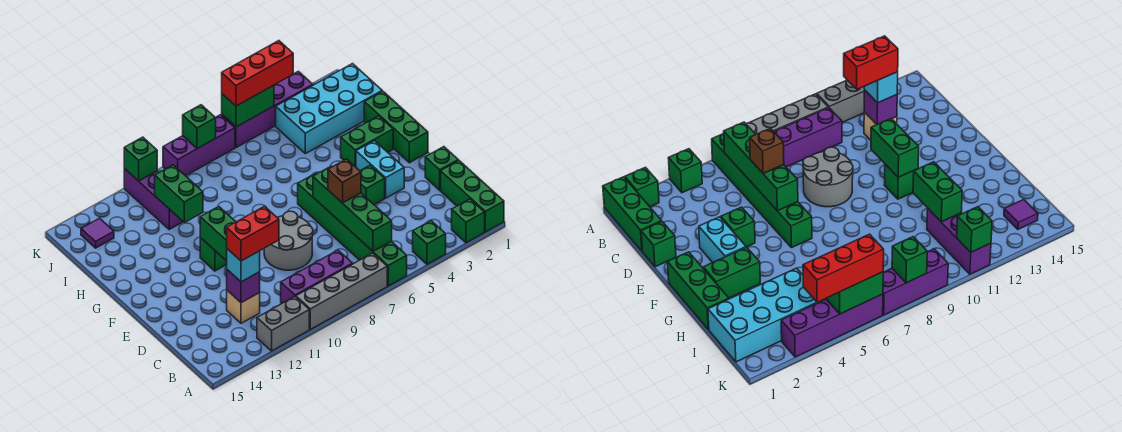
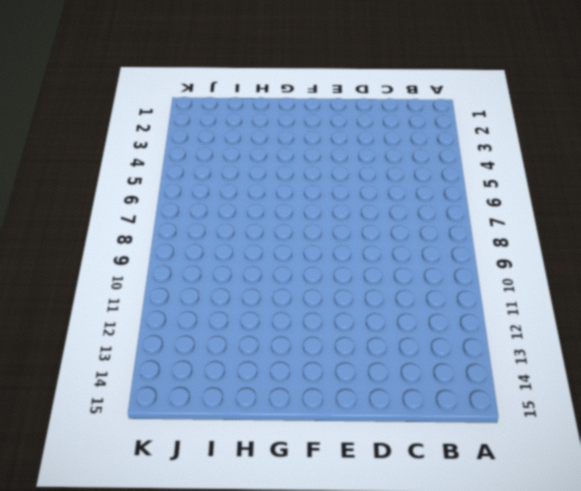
none -> green 1x3 brick [441,160,504,232]
none -> green 1x1 brick [452,199,485,243]
none -> green 1x1 brick [413,221,446,264]
none -> green 1x6 brick [298,173,407,286]

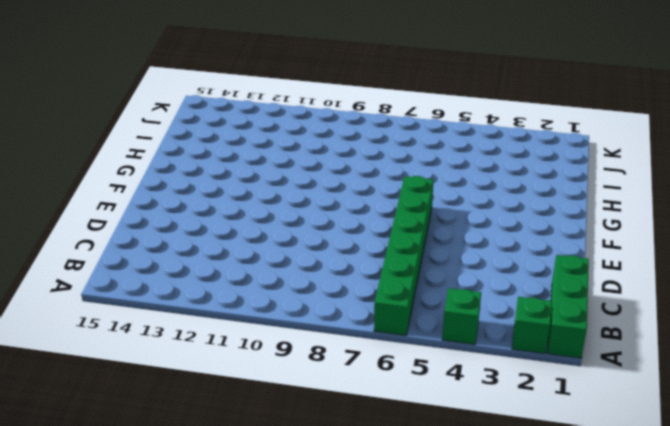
none -> grey 1x4 brick [296,253,387,329]
none -> grey 1x2 brick [257,297,309,351]
none -> purple 1x3 brick [281,250,353,303]
none -> tan 1x1 brick [227,290,260,323]

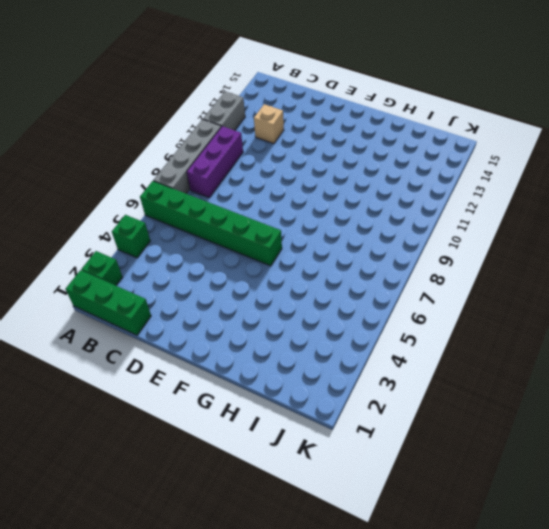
none -> green 1x1 brick [425,147,458,190]
none -> grey 2x2 round brick [264,211,313,270]
none -> cyan 1x2 brick [356,141,404,198]
none -> green 1x1 brick [360,165,385,205]

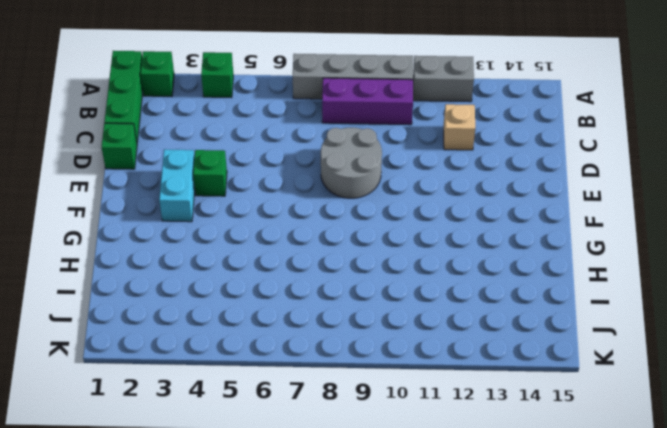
none -> green 1x6 brick [298,173,407,286]
none -> green 1x3 brick [364,91,428,163]
none -> green 1x1 brick [200,238,227,271]
none -> green 1x2 brick [341,116,393,167]

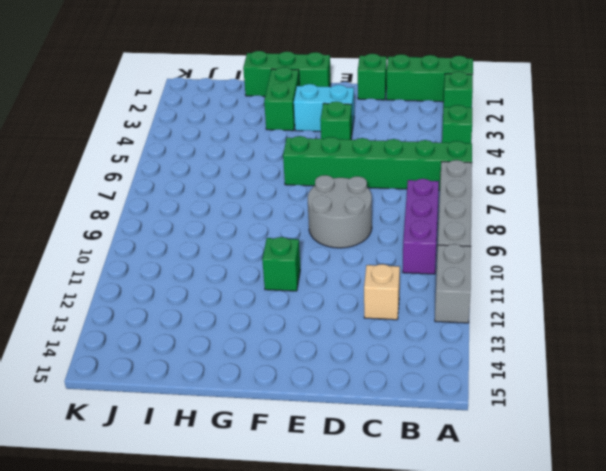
none -> cyan 2x4 brick [276,64,382,154]
none -> purple 1x3 brick [124,168,183,229]
none -> purple 1x1 tile [81,218,114,248]
none -> purple 1x4 brick [222,71,313,148]

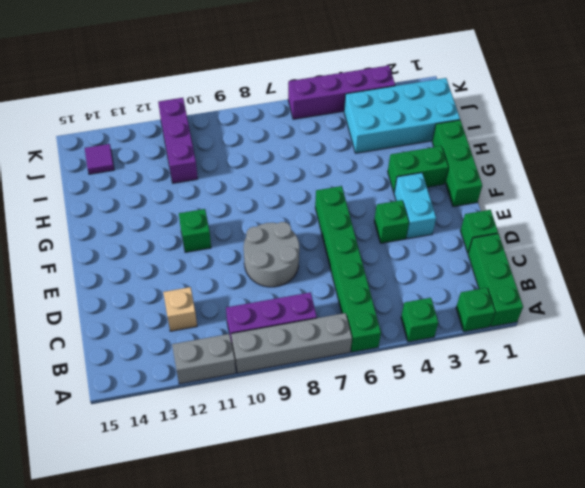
none -> purple 1x3 brick [163,115,235,176]
none -> green 1x4 brick [313,166,392,251]
none -> purple 1x1 brick [227,270,260,303]
none -> green 1x2 brick [200,207,236,261]

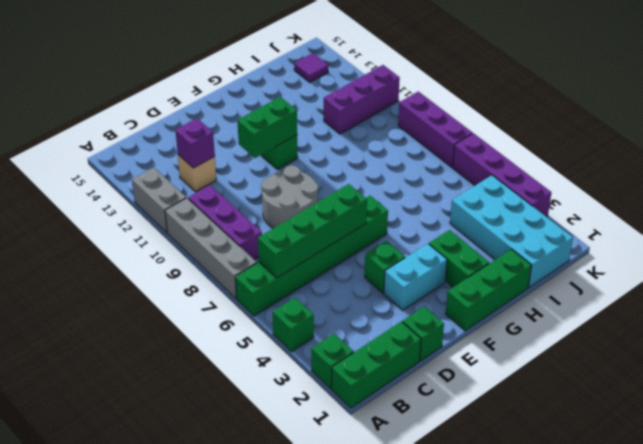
none -> green 1x2 brick [155,165,203,222]
none -> green 1x2 brick [222,85,274,127]
none -> green 1x1 brick [183,105,216,149]
none -> green 1x1 brick [124,137,157,181]

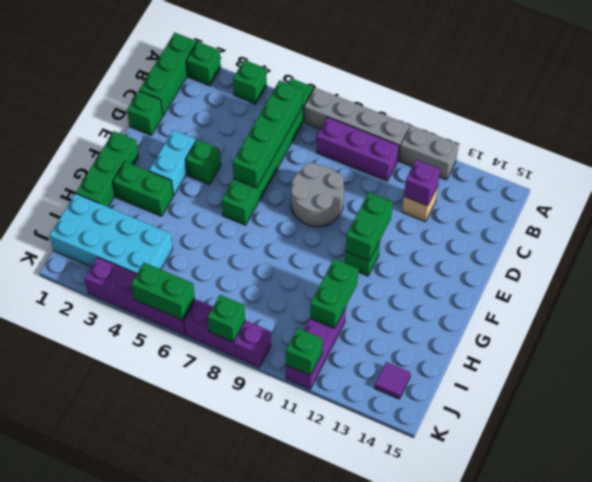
none -> cyan 1x1 brick [227,249,260,282]
none -> brown 1x1 brick [328,159,361,203]
none -> red 1x3 brick [222,41,293,106]
none -> red 1x2 brick [227,206,279,261]

